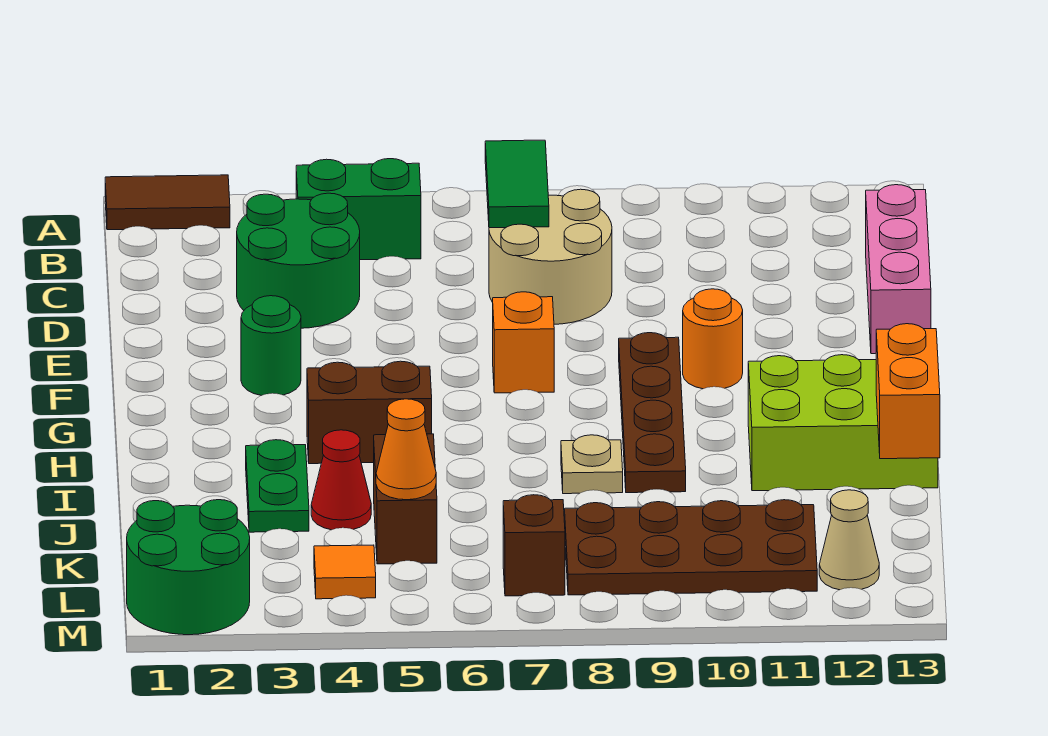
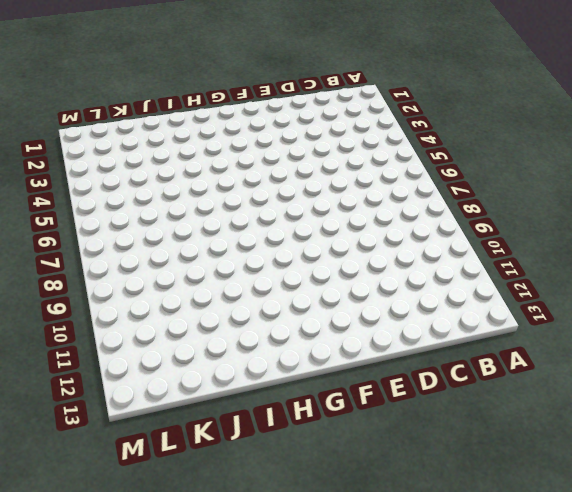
none -> brown 1x2 tile [105,175,230,230]
none -> green 1x2 brick [296,159,421,260]
none -> green 2x2 round brick [237,193,360,328]

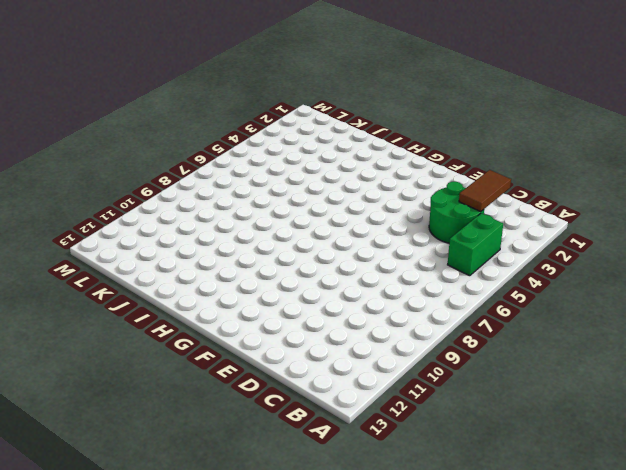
brown 1x2 tile [459,170,511,212] -> brown 1x2 tile moved to [105,175,230,230]
none -> tan 2x2 round brick [489,189,612,324]
none -> pink 1x3 brick [866,185,931,354]
none -> green 1x1 round brick [241,296,301,396]

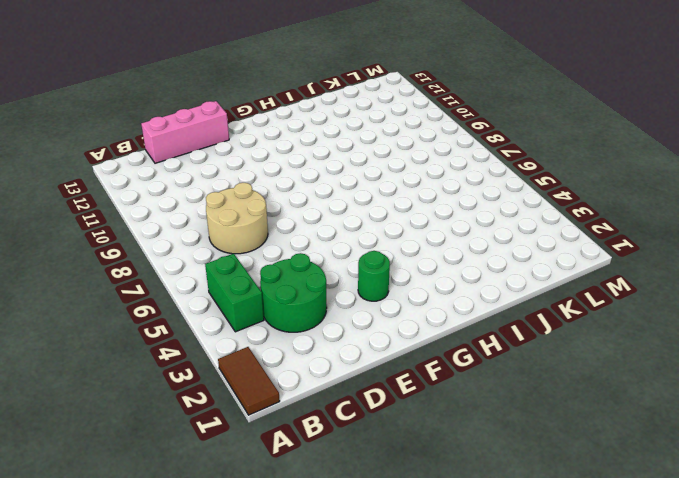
none -> orange 1x1 brick [493,292,554,393]
none -> brown 1x4 plate [619,333,686,493]
none -> orange 1x1 round brick [683,289,743,389]

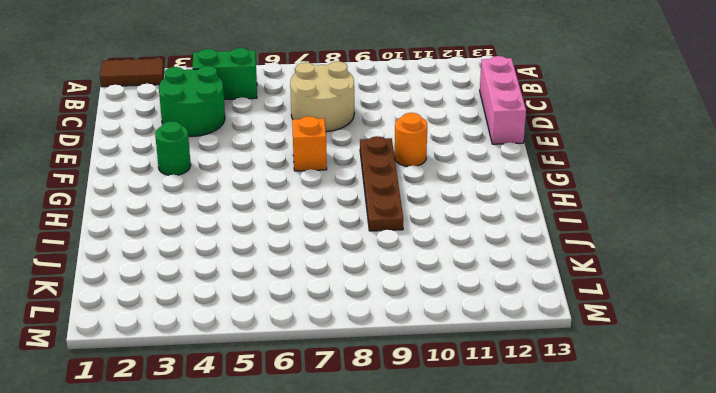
none -> brown 1x2 brick [307,361,432,464]
none -> lime 2x3 brick [748,355,938,491]
none -> green 1x2 plate [246,440,309,532]

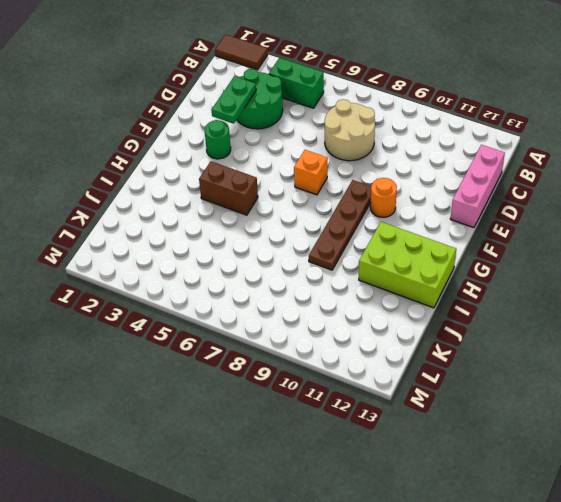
green 1x2 plate [211,76,256,124] -> green 1x2 plate moved to [246,440,309,532]
none -> tan 1x1 plate [561,435,623,494]
none -> red 1x1 cone [311,430,371,530]
none -> brown 1x2 brick [374,434,437,564]

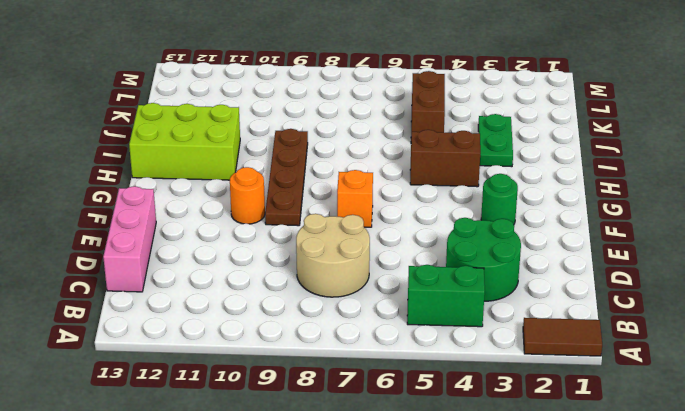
none -> tan 1x1 plate [561,435,623,494]
none -> red 1x1 cone [311,430,371,530]
none -> brown 2x4 plate [565,500,817,595]

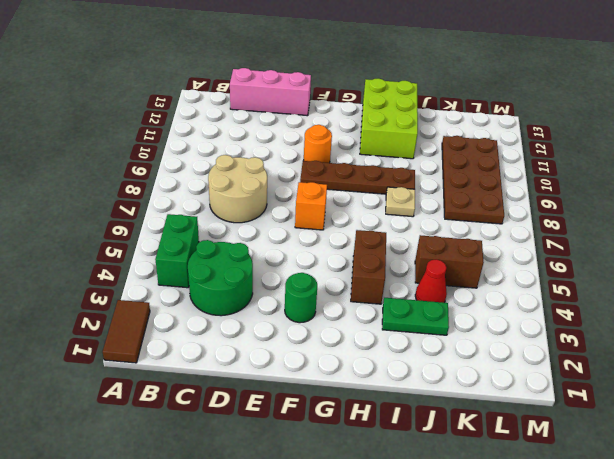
none -> green 2x2 round brick [127,500,250,635]
none -> orange 1x1 tile [314,545,376,599]
none -> brown 1x1 brick [503,495,565,596]

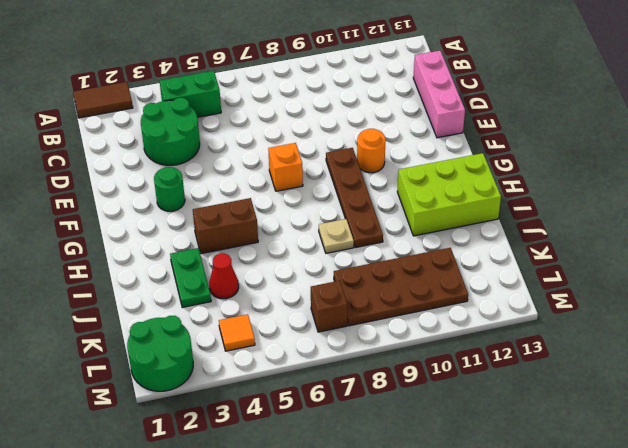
none -> tan 2x2 round brick [489,189,612,324]
none -> brown 1x2 brick [374,434,437,564]
none -> tan 1x1 cone [819,490,879,590]

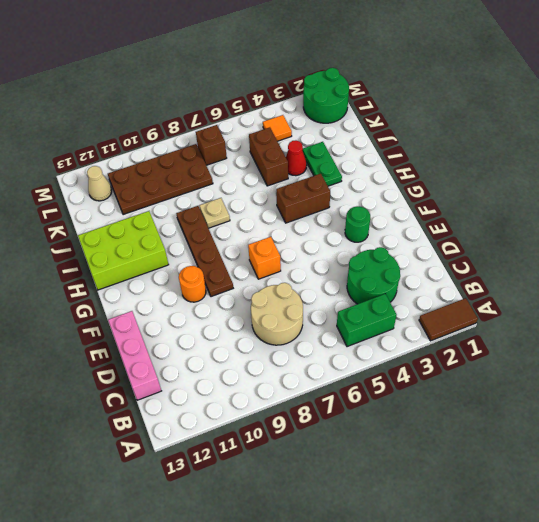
none -> green 1x2 tile [485,140,549,228]
none -> orange 1x2 brick [876,324,940,459]
none -> orange 1x1 cone [376,399,436,500]

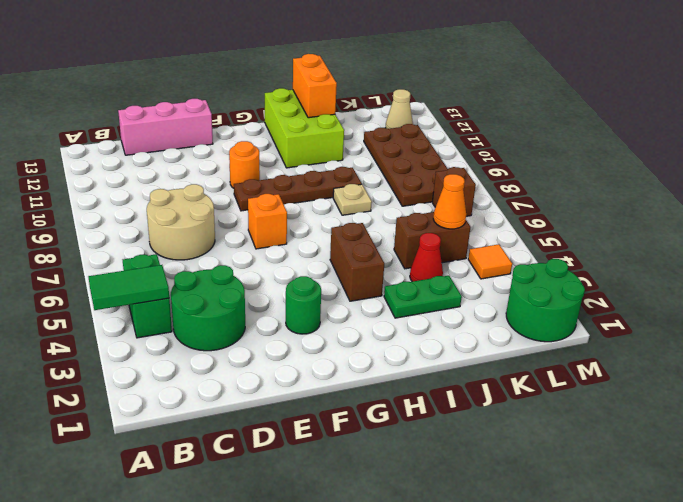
green 1x2 tile [88,265,169,310] -> green 1x2 tile moved to [485,140,549,228]
orange 1x2 brick [293,54,337,118] -> orange 1x2 brick turned to [876,324,940,459]
none -> brown 1x2 tile [105,175,230,230]

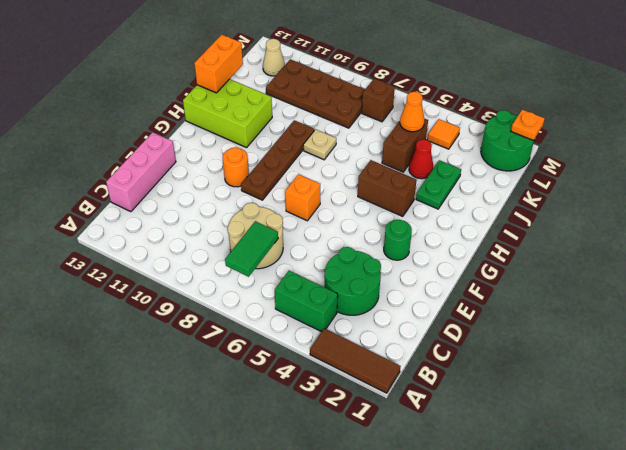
brown 1x3 tile [310,328,401,393] -> brown 1x2 tile [105,175,230,230]
orange 1x1 plate [511,110,545,141] -> none

